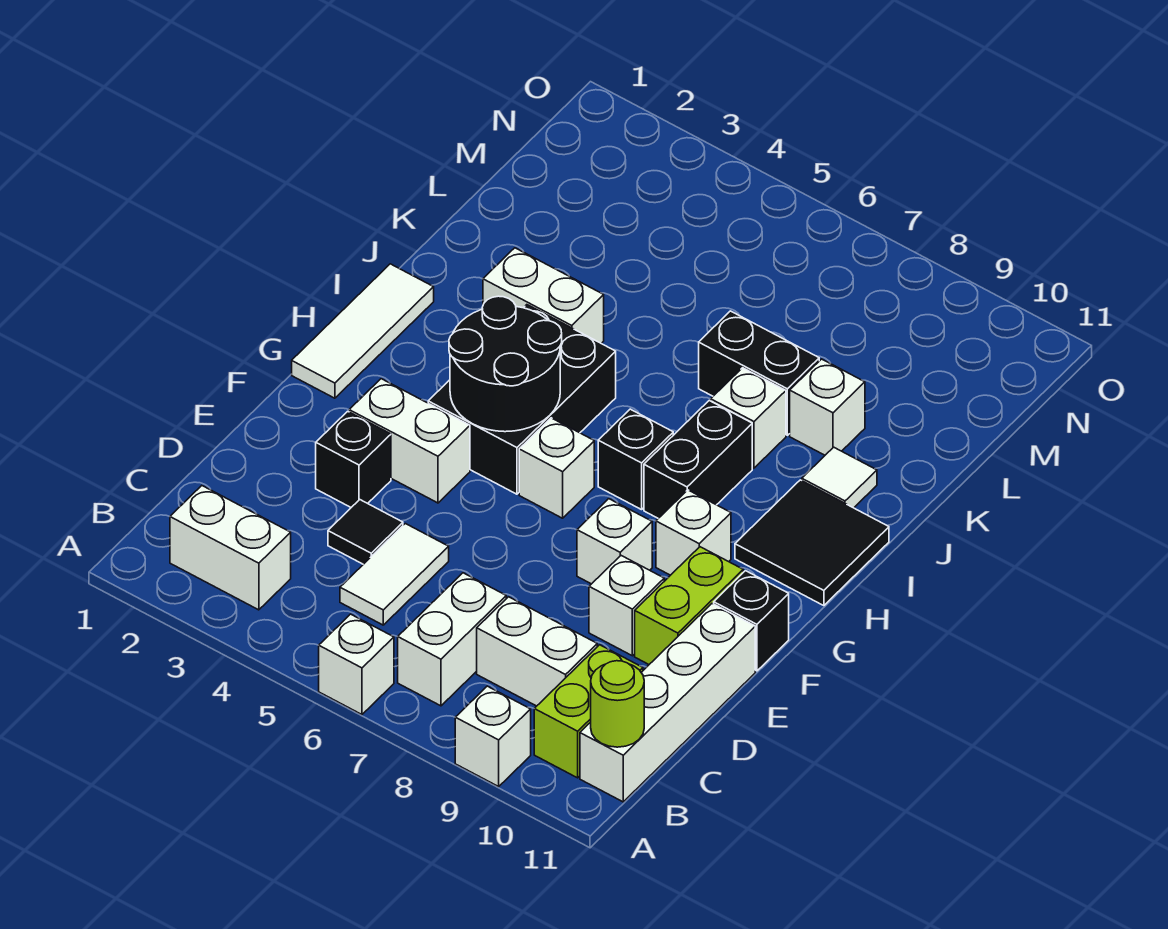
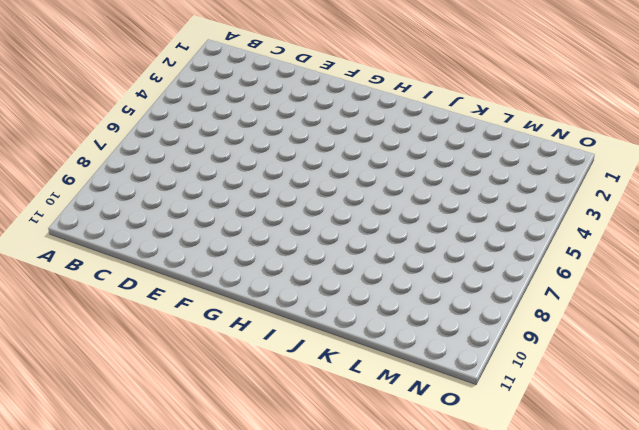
none -> white 1x1 brick [319,614,394,714]
none -> white 1x1 brick [455,686,531,787]
none -> white 1x2 brick [170,486,291,610]

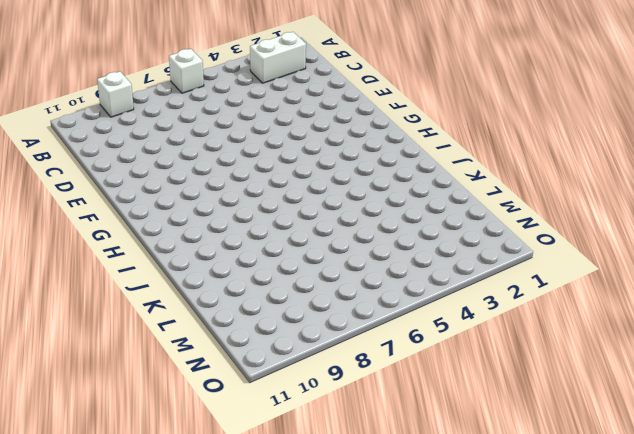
none -> white 1x2 brick [398,573,506,706]
none -> lime 1x2 brick [534,645,643,778]
none -> white 1x4 brick [580,604,755,802]

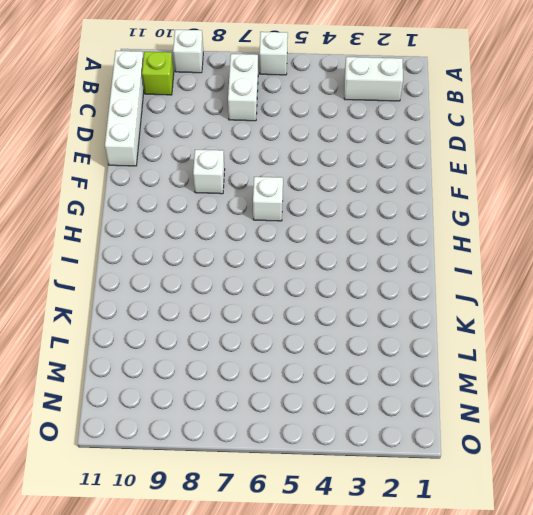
lime 1x1 brick [142,52,174,95] -> lime 1x2 brick [534,645,643,778]
none -> white 1x2 tile [340,524,449,625]
none -> white 1x2 brick [477,597,597,706]
none -> black 1x1 tile [328,500,403,564]

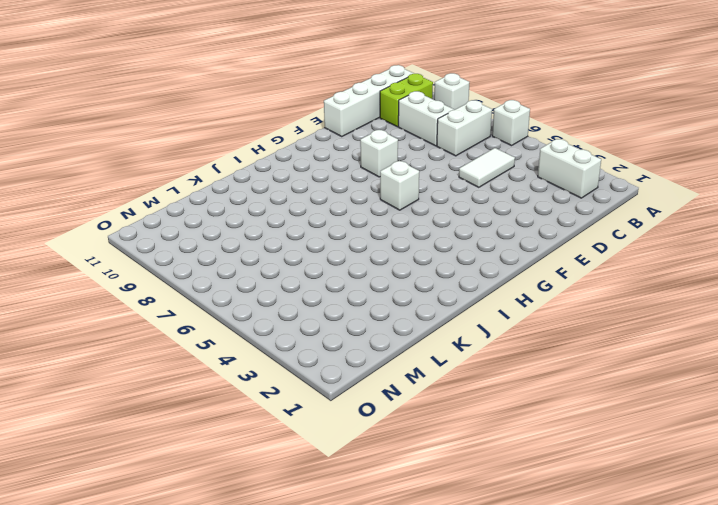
none -> black 1x1 tile [328,500,403,564]
none -> black 1x1 brick [316,411,391,507]
none -> white 1x1 brick [589,556,664,656]

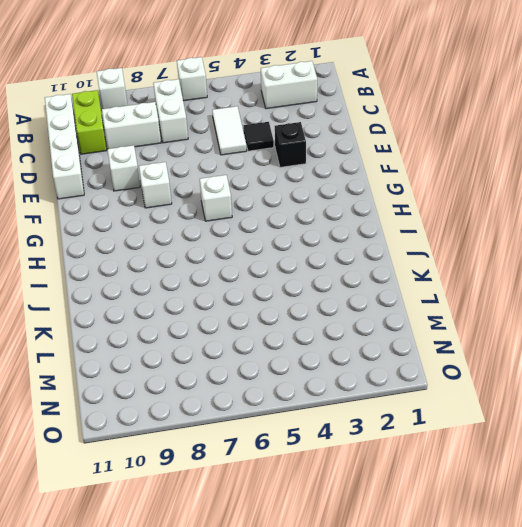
none -> lime 1x2 brick [635,547,743,664]
none -> white 1x2 brick [349,379,470,503]
none -> black 1x1 brick [714,571,789,671]

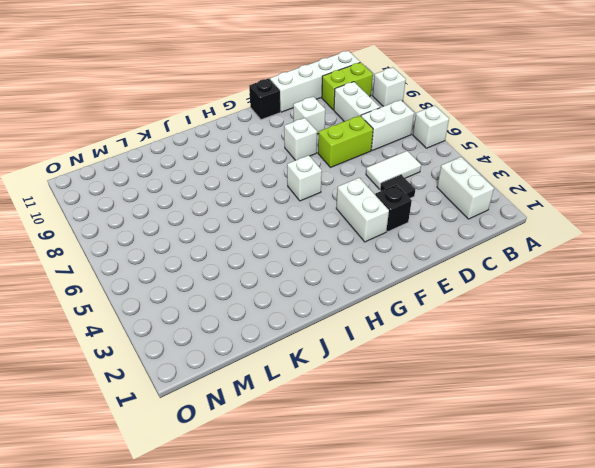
lime 1x2 brick [318,116,373,168] -> lime 1x2 brick moved to [635,547,743,664]
none -> white 1x3 tile [292,264,434,398]
none -> black 2x3 brick [428,305,616,494]
none -> white 1x1 brick [656,490,731,575]

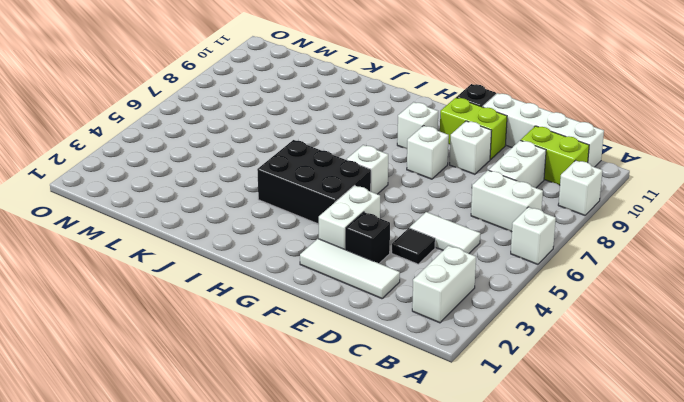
white 1x3 tile [300,239,400,299] -> white 1x3 tile moved to [292,264,434,398]
none -> black 1x1 brick [598,409,673,510]
none -> black 1x2 brick [644,401,752,518]
none -> black 2x2 tile [735,480,889,606]

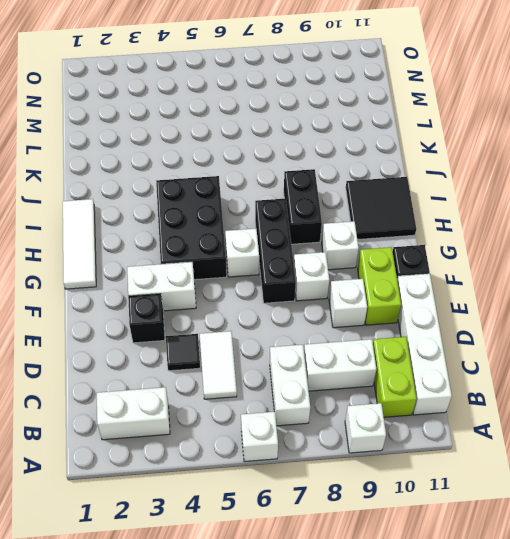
black 1x3 brick [255,198,296,303] -> black 1x1 brick [598,409,673,510]
none -> white 1x2 brick [483,248,604,343]
none -> white 1x1 brick [711,368,786,468]
none -> white 1x1 tile [802,447,877,508]

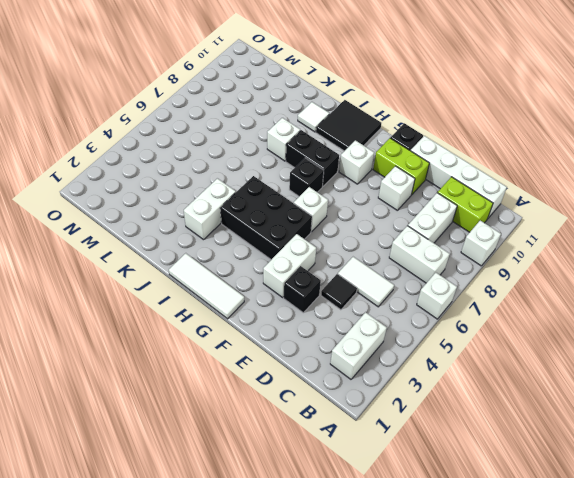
none -> white 1x1 brick [577,499,652,584]
none -> black 1x2 brick [699,311,819,435]
none -> white 1x1 brick [790,359,865,455]

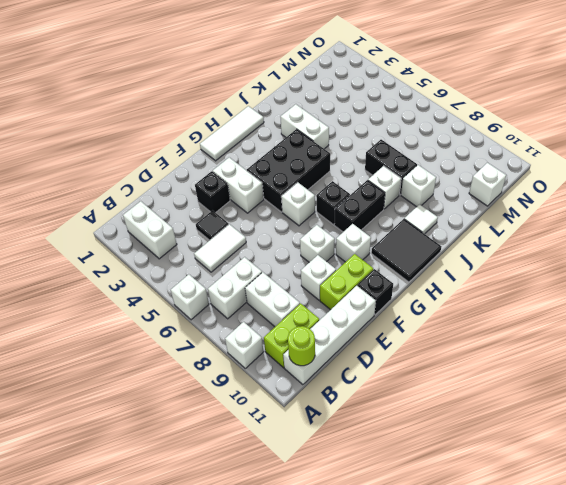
white 1x1 brick [469,163,506,206] -> none
none -> black 2x2 round brick [449,296,562,432]

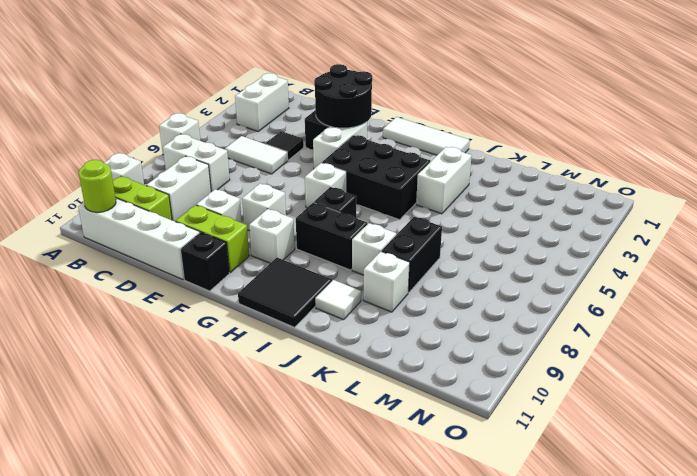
black 2x2 round brick [314,64,372,128] -> black 2x2 round brick moved to [449,296,562,432]

